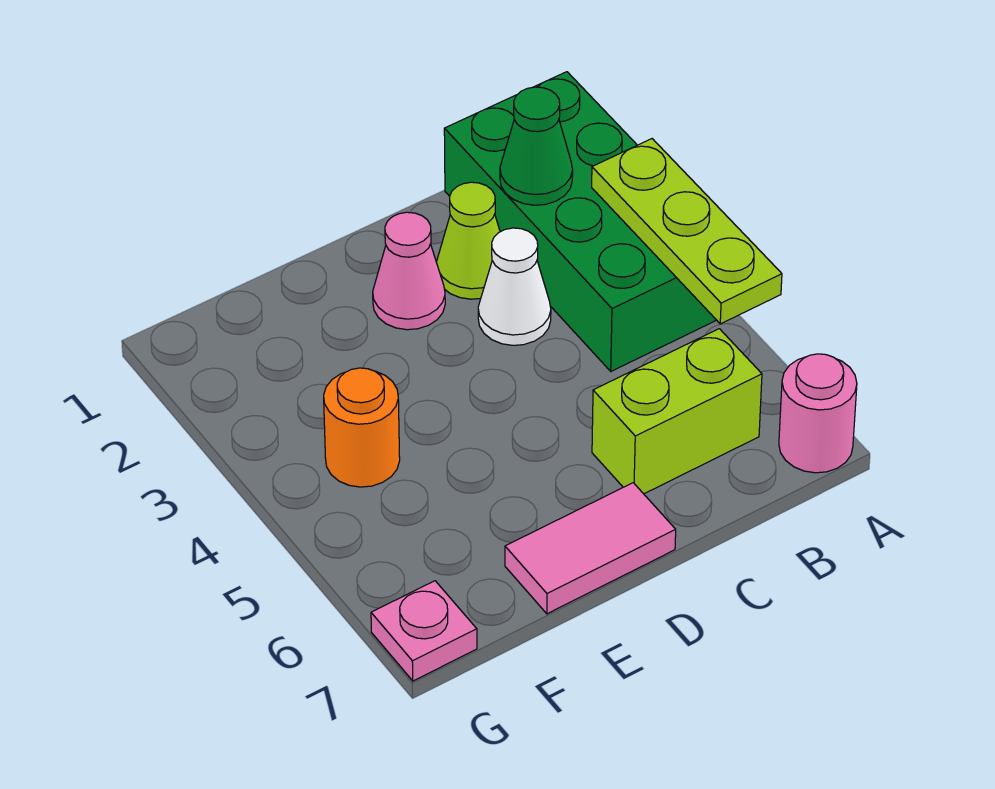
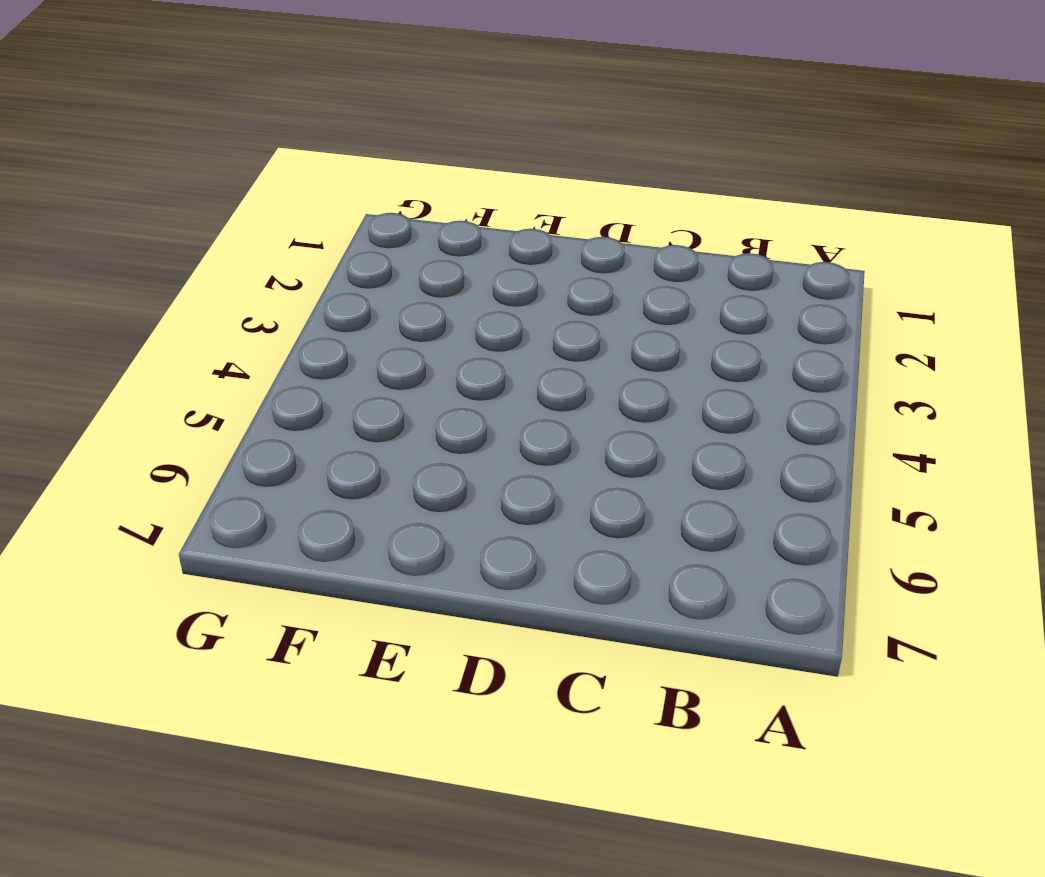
none -> green 2x4 brick [444,72,716,371]
none -> pink 1x1 round brick [779,354,857,473]

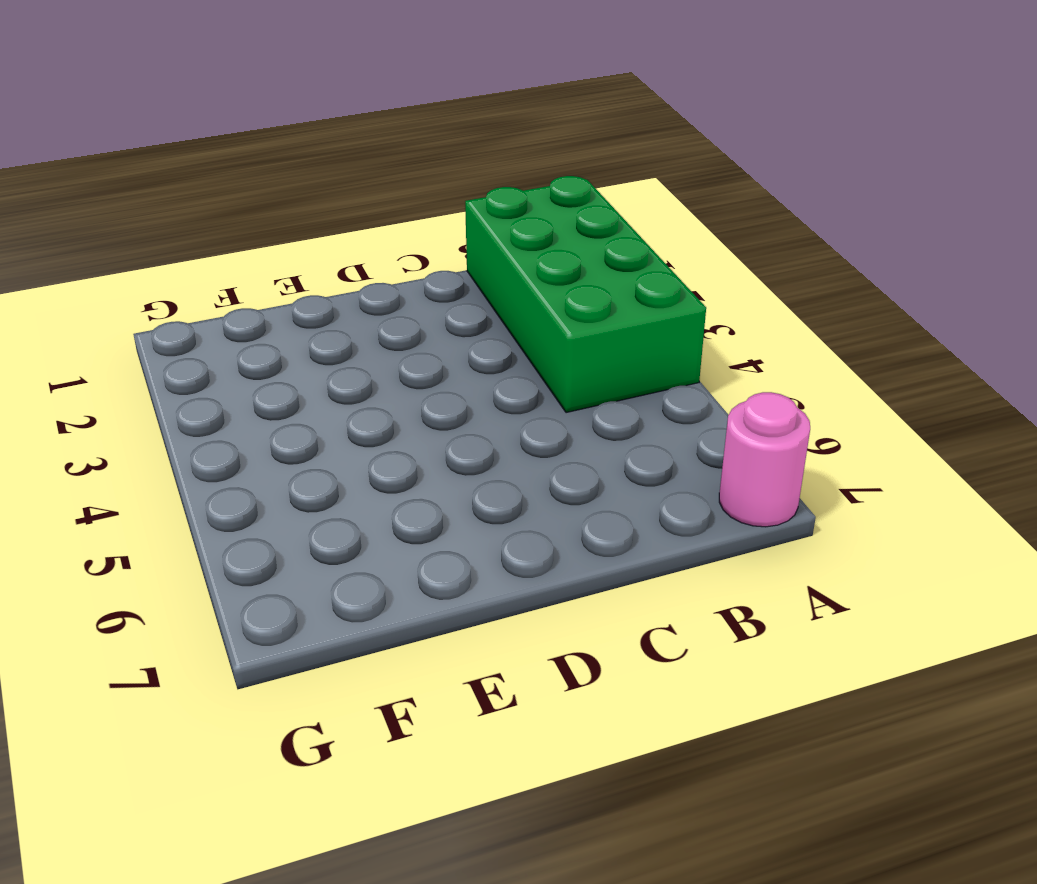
none -> lime 1x2 brick [592,329,762,494]
none -> lime 1x1 cone [437,182,500,299]

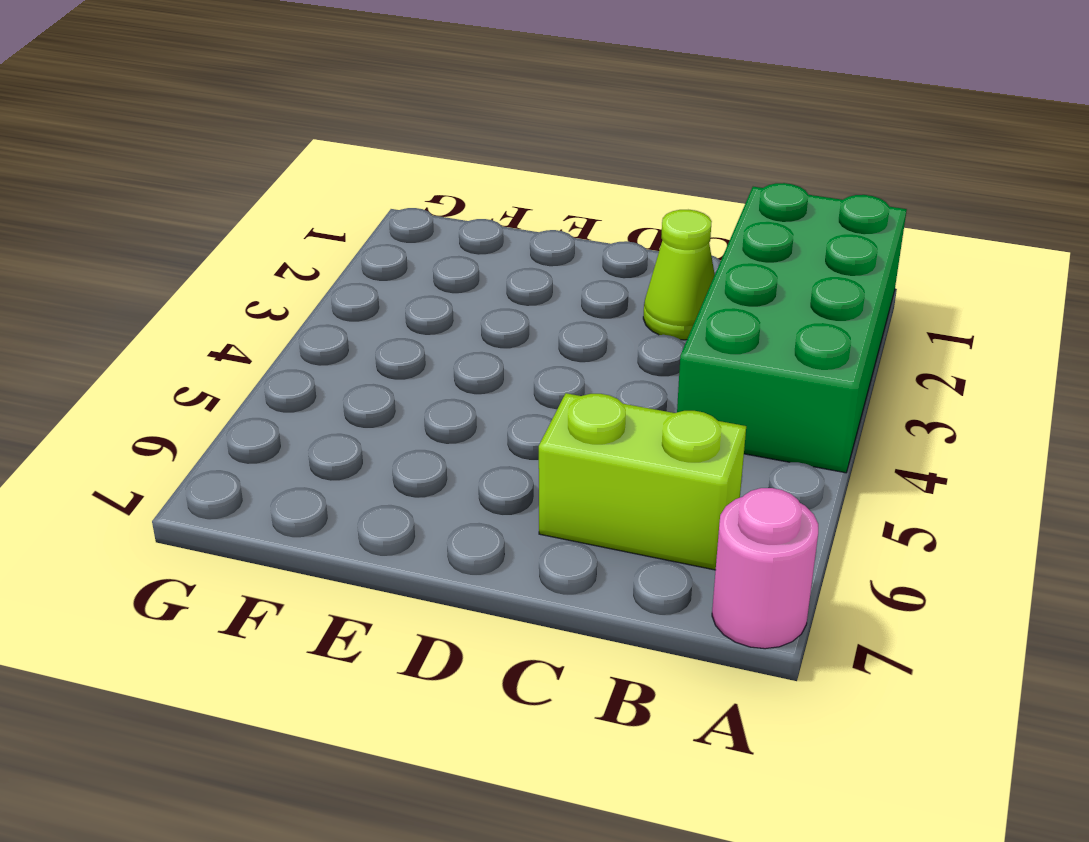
none -> white 1x1 cone [478,228,551,345]
none -> pink 1x1 cone [373,212,445,330]

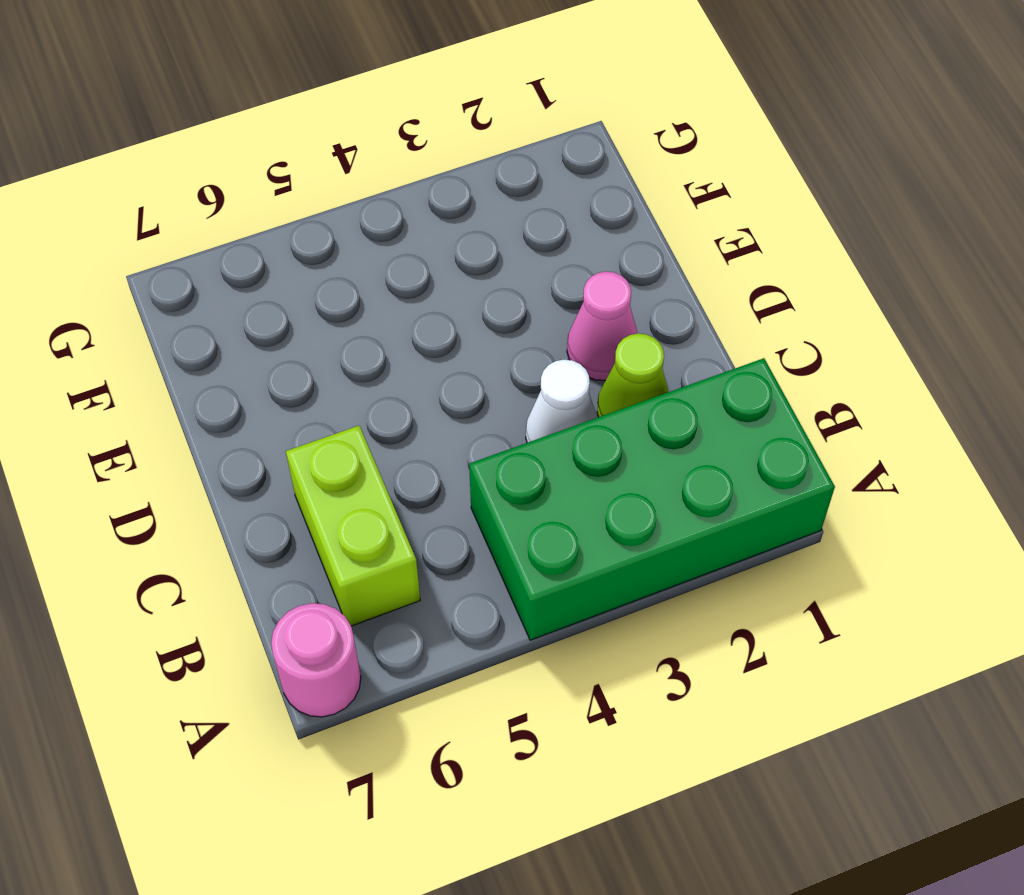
none -> pink 1x2 tile [505,483,676,614]
none -> orange 1x1 round brick [324,368,400,487]

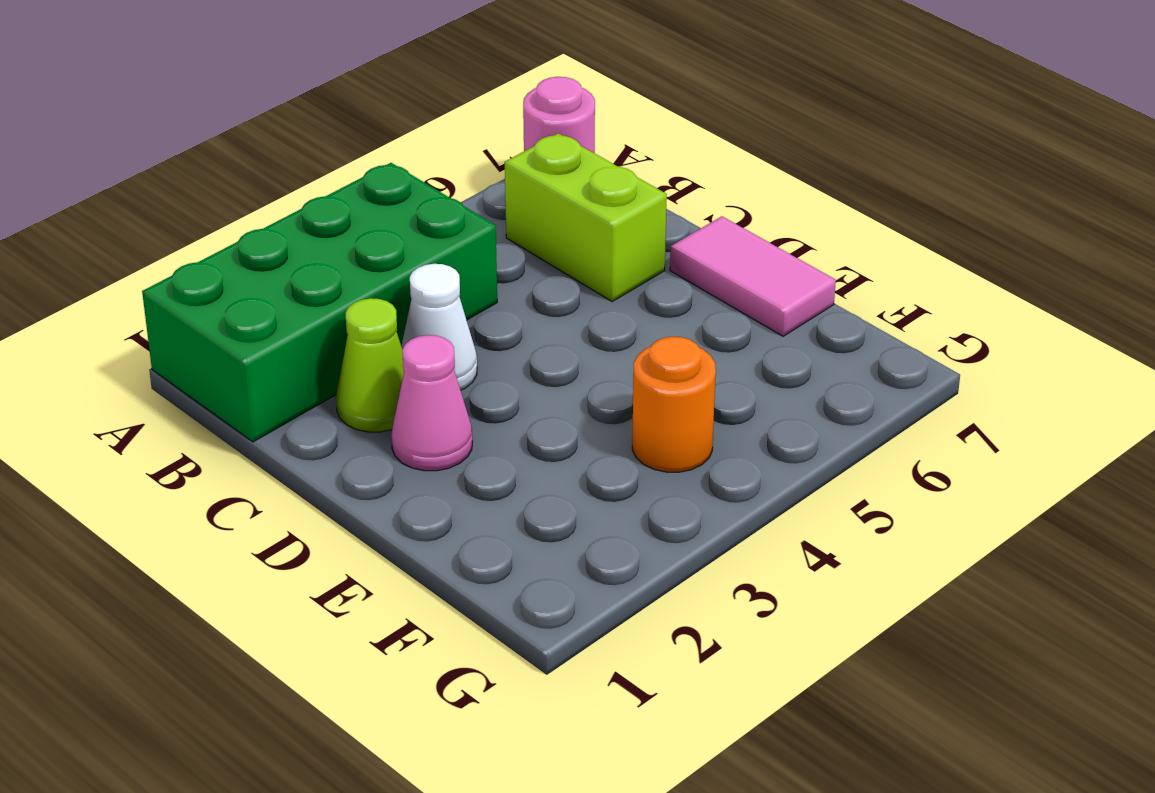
none -> pink 1x1 plate [371,581,477,681]
none -> lime 1x3 plate [592,139,782,324]

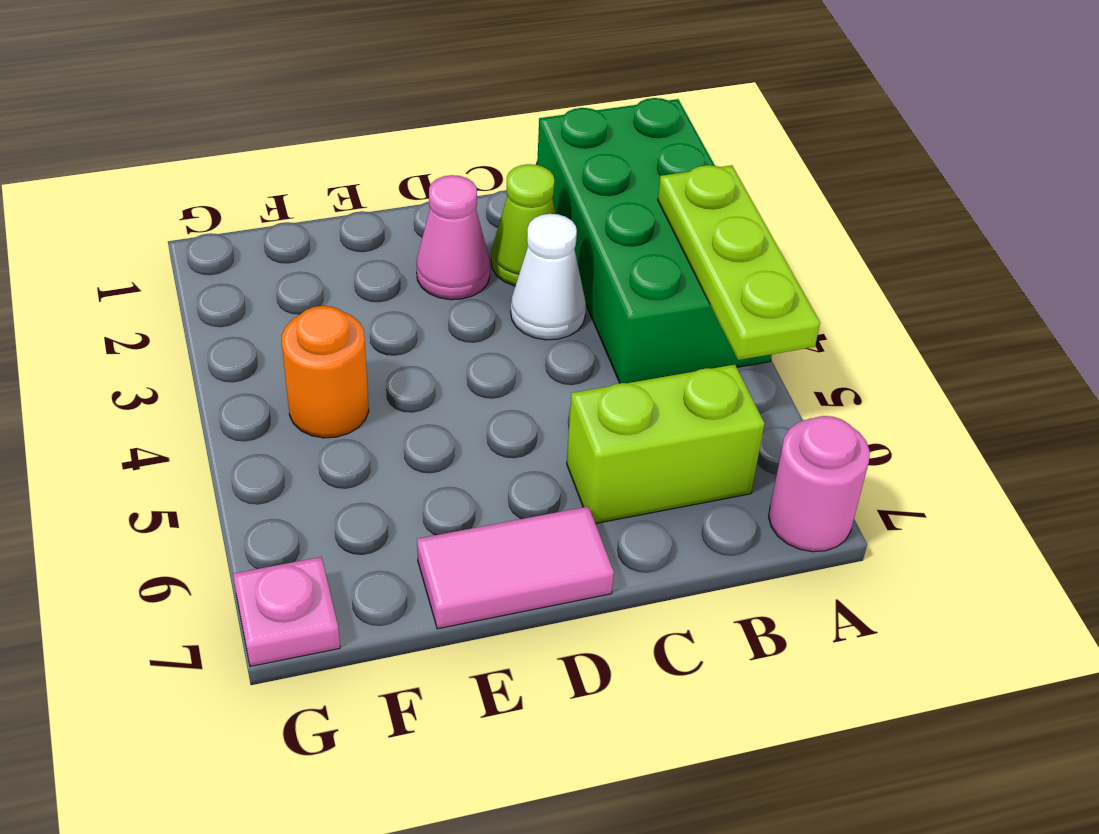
none -> green 1x1 cone [500,87,573,205]

